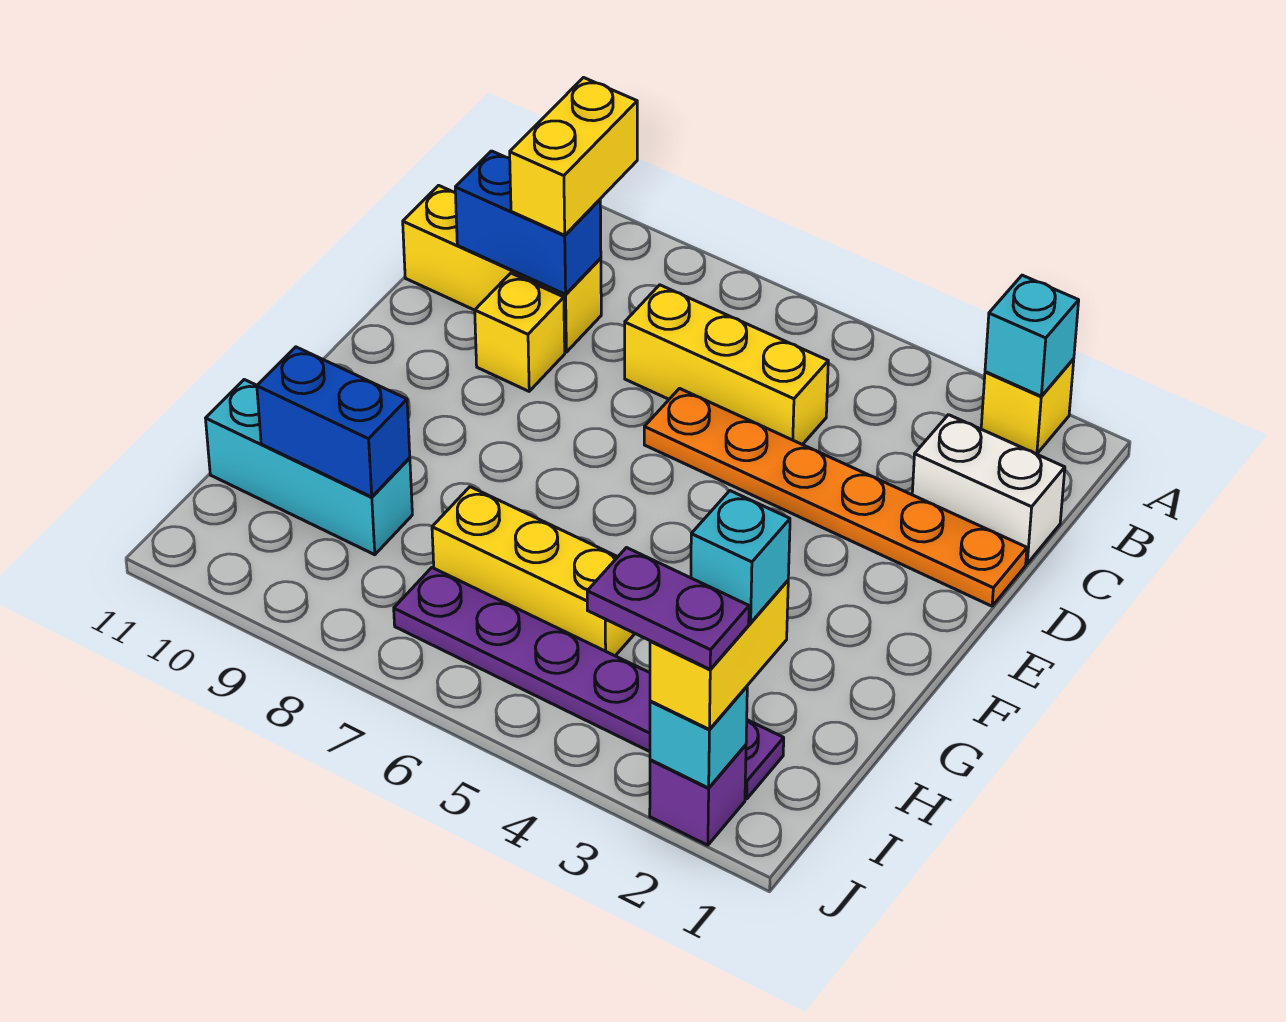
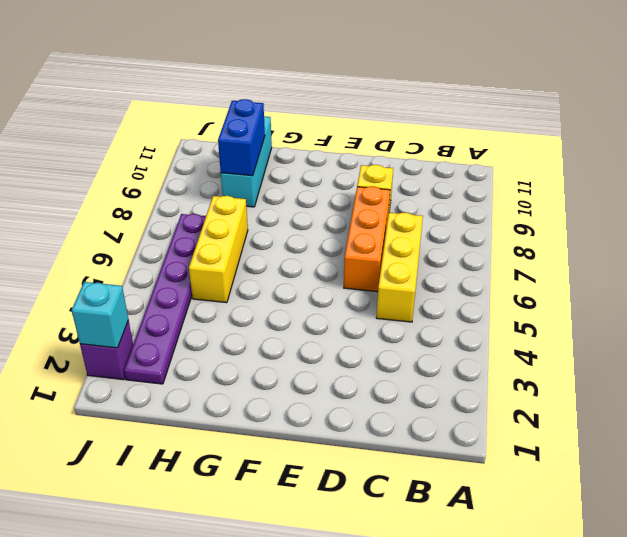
orange 1x3 brick [344,186,390,292] -> orange 1x6 plate [644,389,1027,606]
none -> yellow 1x1 brick [981,359,1074,454]
none -> white 1x2 brick [912,415,1065,564]
none -> yellow 1x3 brick [403,185,601,352]

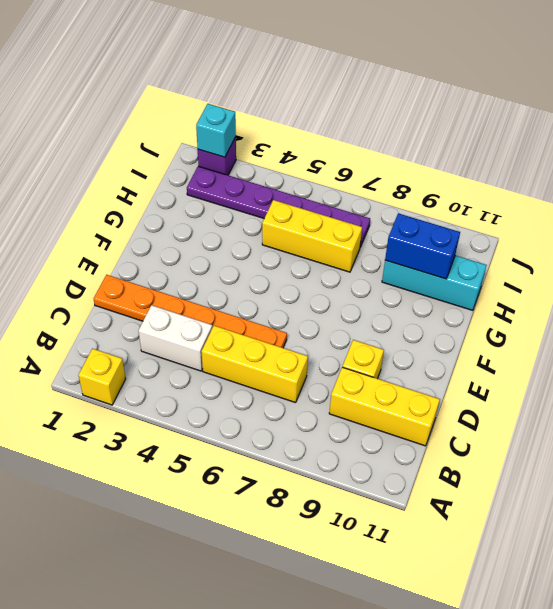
white 1x2 brick [138,305,212,371] -> white 1x2 brick moved to [912,415,1065,564]
none -> cyan 1x1 brick [985,275,1079,396]
none -> blue 1x2 brick [455,151,601,294]
none -> yellow 1x2 brick [510,78,637,235]

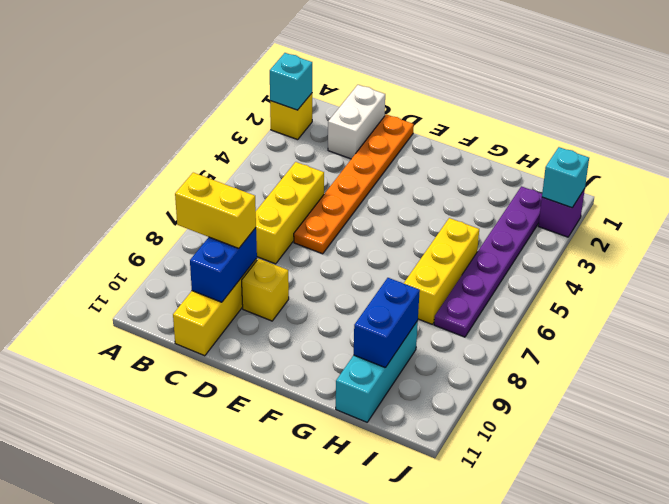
none -> yellow 1x2 brick [650,581,788,729]
none -> cyan 1x1 brick [691,491,790,623]
none -> purple 1x2 plate [587,548,749,669]

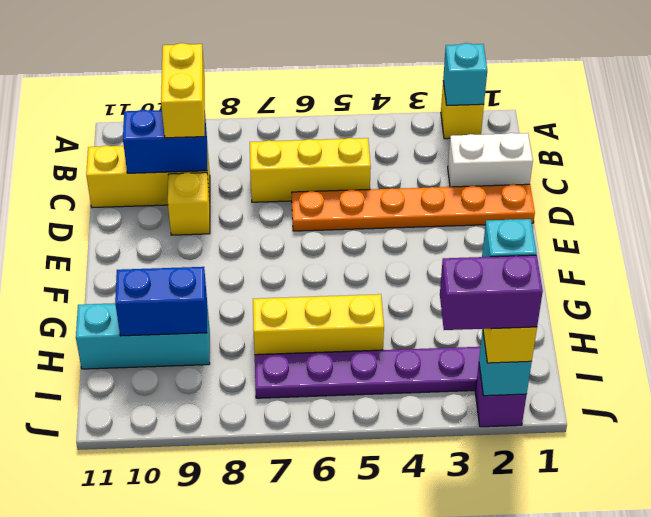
purple 1x2 brick [440,255,543,330] -> purple 1x2 plate [587,548,749,669]

